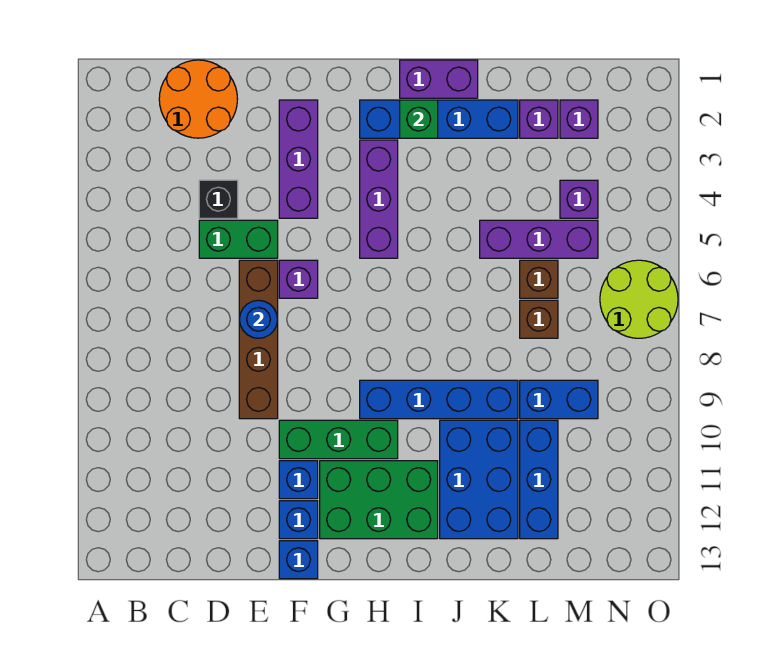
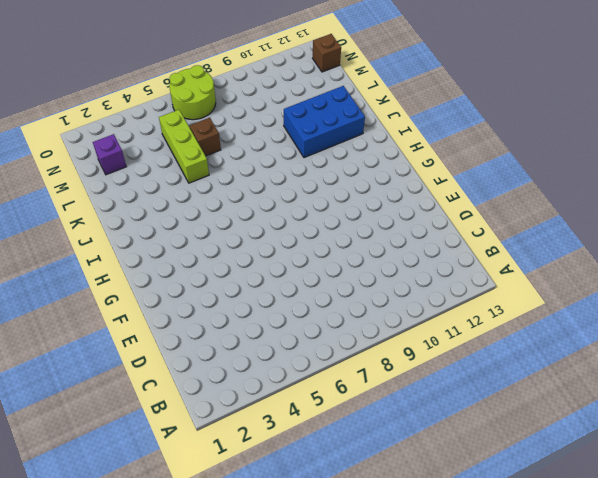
lime 1x3 brick [159,110,209,183] -> purple 1x3 brick [480,220,598,258]
brown 1x1 brick [313,34,341,72] -> brown 1x1 brick moved to [520,300,558,338]
none -> orange 2x2 round brick [159,60,237,138]
none -> black 1x1 brick [199,180,238,218]
none -> green 1x2 brick [199,220,278,258]

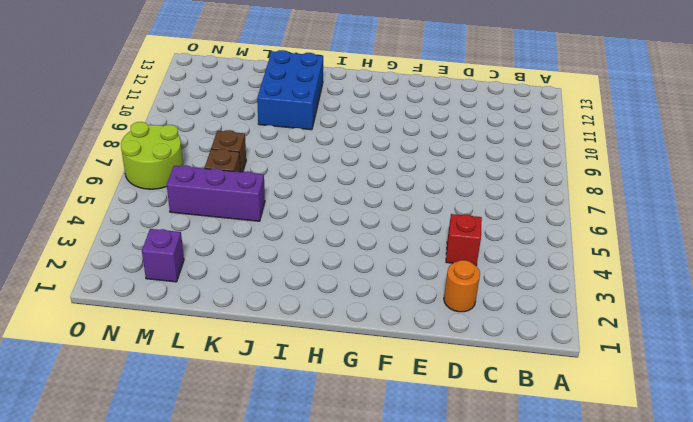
orange 1x1 round brick [444,260,480,312] -> orange 2x2 round brick [159,60,237,138]
red 1x1 brick [446,214,482,266] -> black 1x1 brick [199,180,238,218]
none -> green 1x2 brick [199,220,278,258]
none -> brown 1x4 brick [239,260,278,419]
none -> purple 1x3 brick [279,100,318,218]

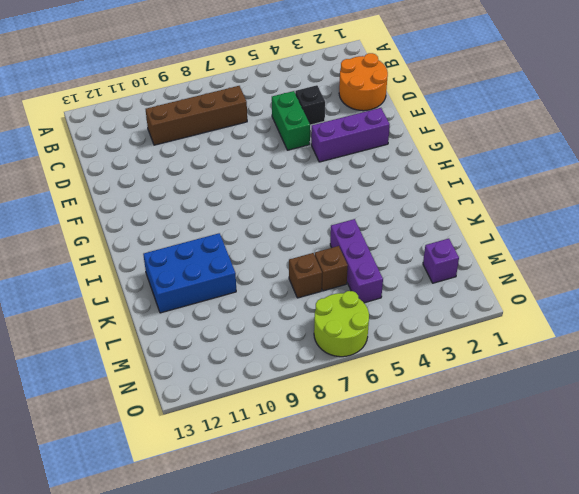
brown 1x4 brick [146,86,247,145] -> brown 1x4 brick moved to [239,260,278,419]
none -> purple 1x1 brick [279,260,318,298]
none -> green 1x3 brick [279,420,398,459]
none -> blue 1x1 brick [279,461,318,499]

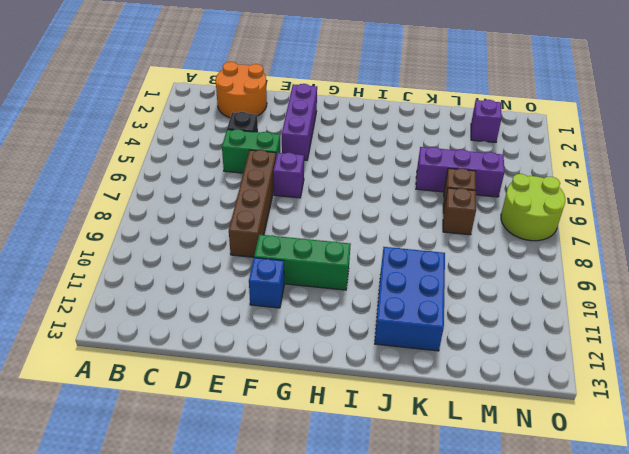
none -> blue 1x1 brick [279,501,318,539]
none -> blue 1x1 brick [279,541,318,579]
none -> green 2x3 brick [320,461,438,539]

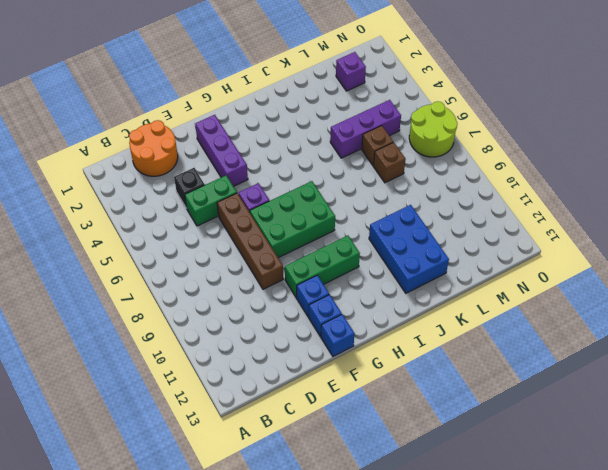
green 2x3 brick [250,181,335,258] -> green 2x3 brick moved to [320,461,438,539]
none -> blue 1x4 brick [360,100,518,138]
none -> purple 1x3 brick [360,140,398,258]
none -> blue 1x4 brick [360,380,518,419]

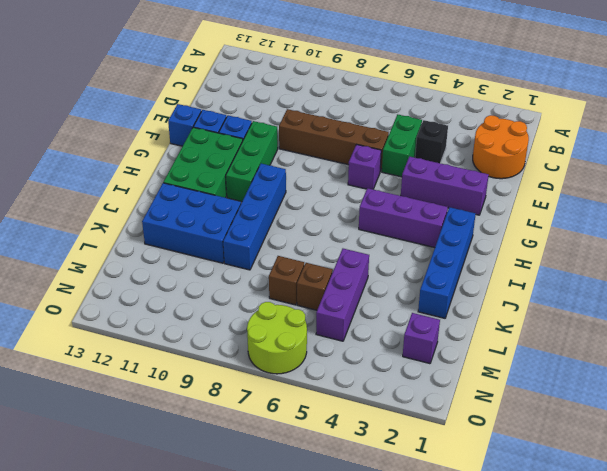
none -> purple 1x2 brick [400,60,478,98]
none -> purple 1x1 brick [520,100,558,138]
none -> blue 1x2 brick [520,380,598,419]

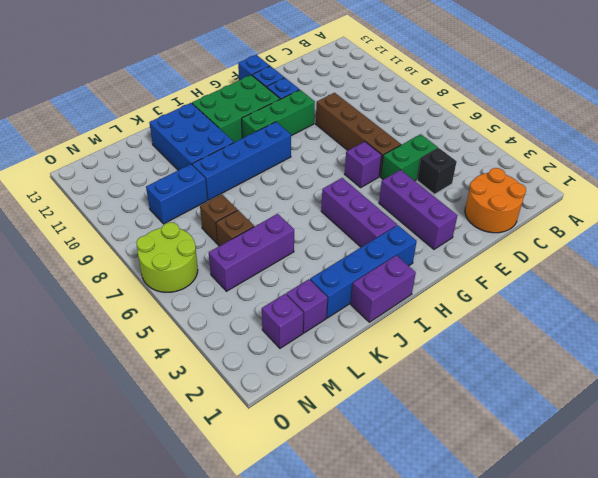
none -> blue 1x3 brick [520,420,558,539]
none -> purple 1x1 brick [560,180,598,218]
none -> blue 1x1 round brick [239,300,278,338]

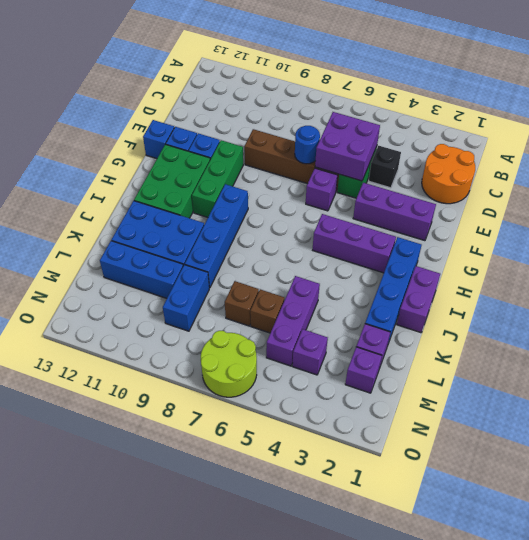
purple 2x2 brick [315,112,380,181] -> none
none -> green 1x1 brick [400,100,438,138]

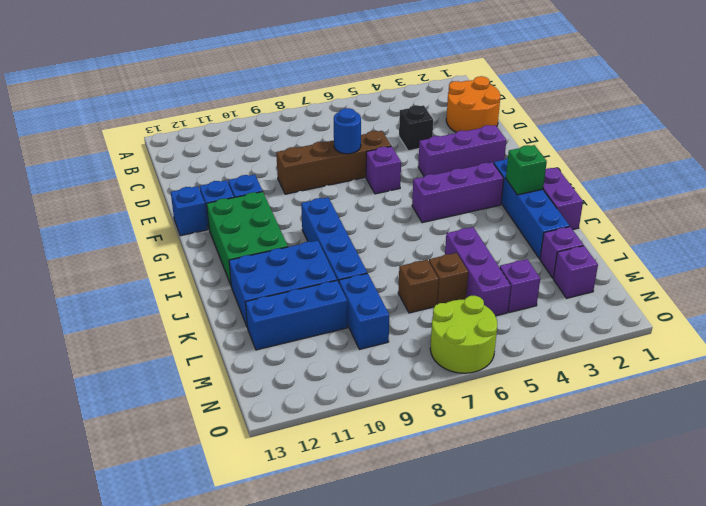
none -> green 1x2 brick [199,220,278,258]
none -> green 1x3 brick [279,420,398,459]

